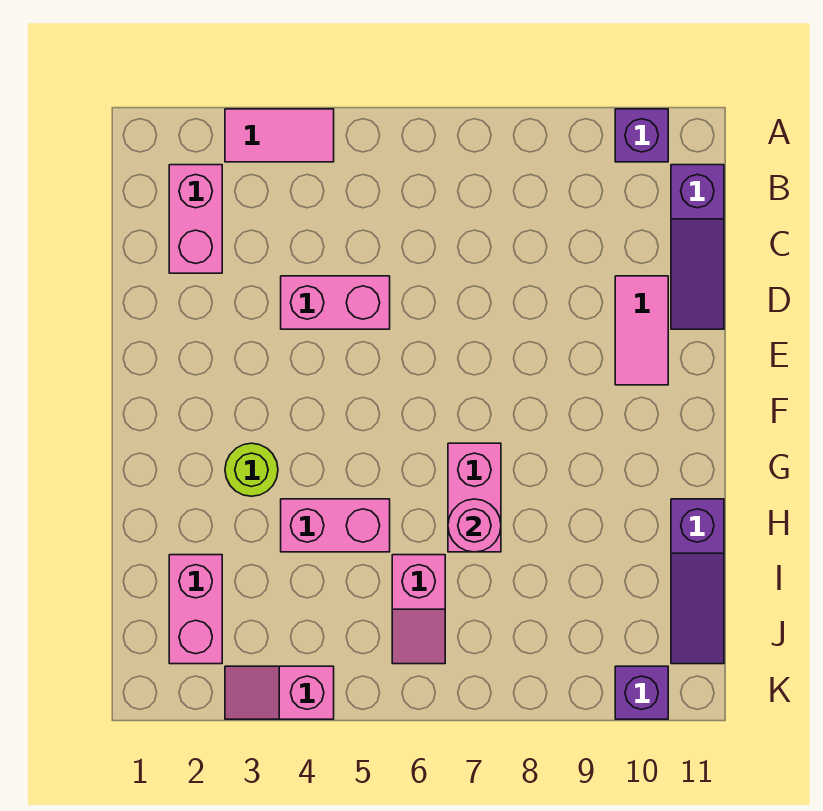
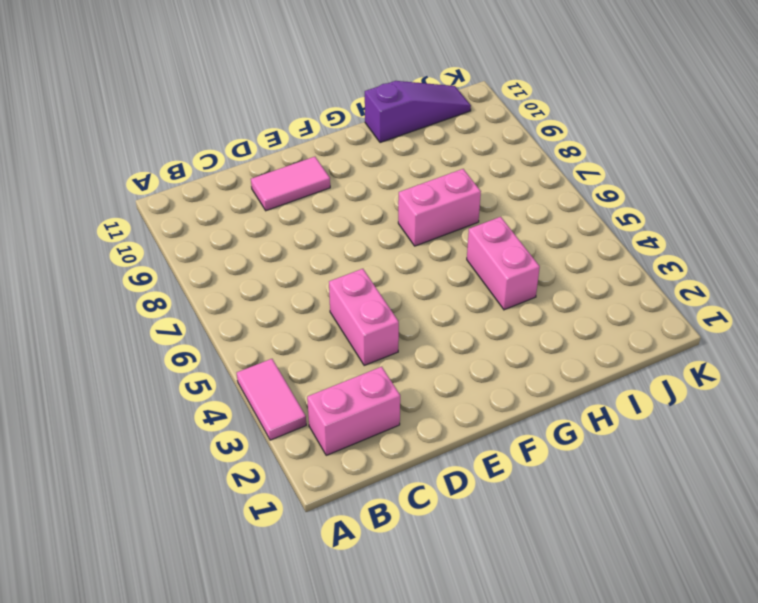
none -> purple 1x1 brick [615,109,668,162]
none -> purple 1x3 slope [671,165,724,329]
none -> lime 1x1 round brick [225,443,278,496]

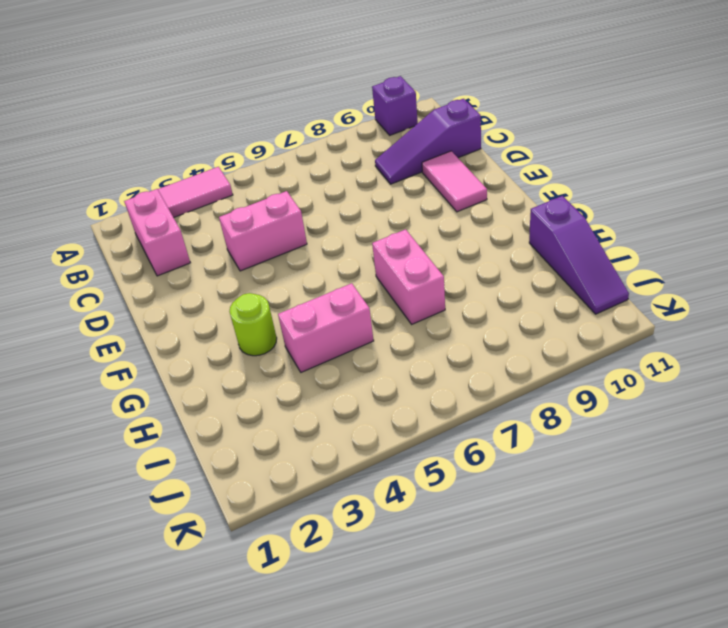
purple 1x3 slope [375,99,481,184] -> purple 1x3 slope turned to [671,165,724,329]
none -> pink 1x2 brick [169,555,222,664]
none -> pink 1x2 slope [392,555,445,664]
none -> pink 1x2 slope [225,666,334,719]

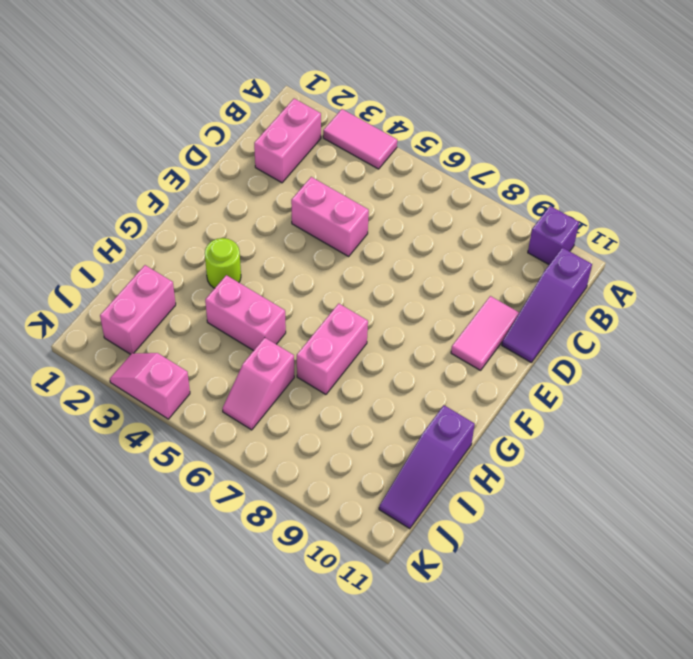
none -> purple 1x1 brick [615,666,668,719]
none -> pink 1x1 round brick [448,499,501,552]

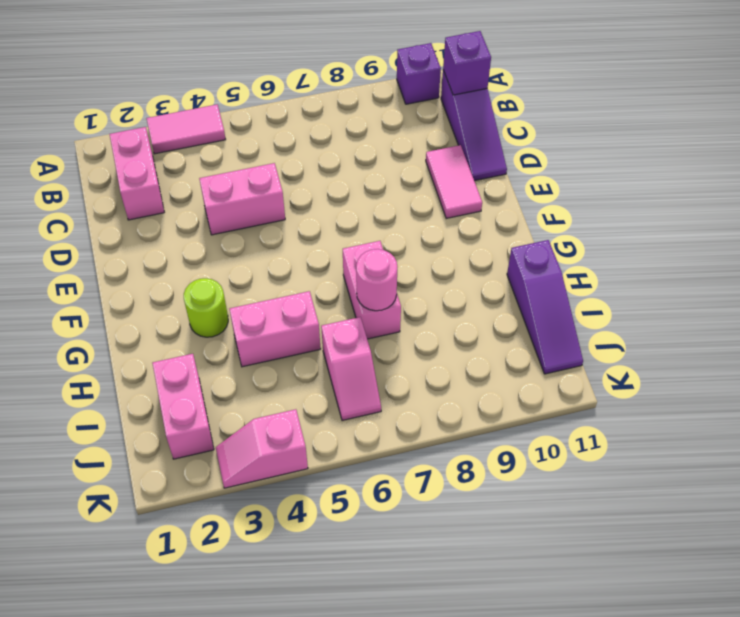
purple 1x1 brick [443,31,491,95] -> purple 1x1 brick moved to [615,666,668,719]

